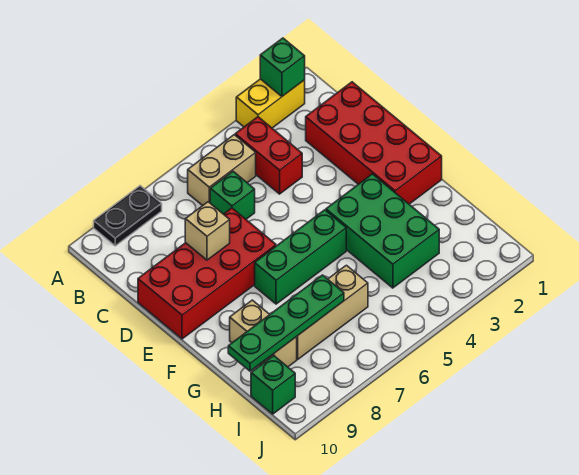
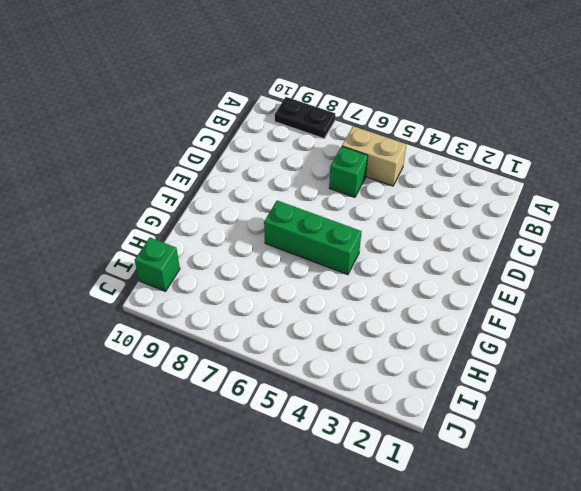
none -> yellow 1x2 brick [236,79,305,128]
none -> red 1x2 brick [235,117,302,194]
none -> red 2x4 brick [306,82,442,204]

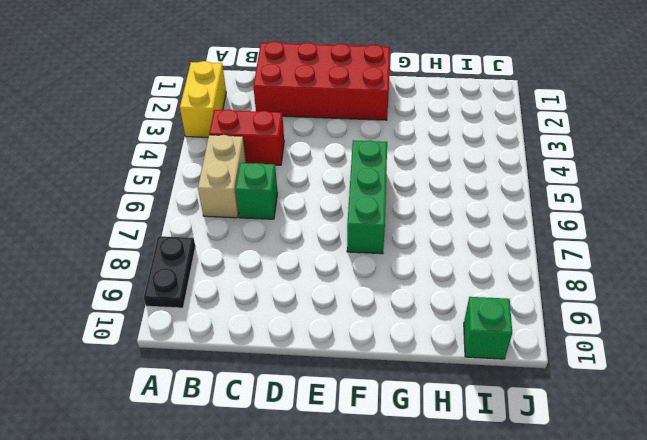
none -> red 2x4 brick [138,208,276,339]
none -> green 2x3 brick [326,174,439,288]
none -> tan 1x2 brick [230,300,297,367]

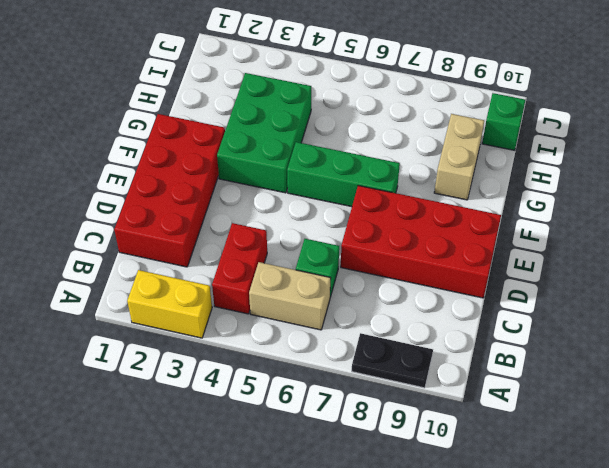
none -> tan 1x3 brick [297,265,368,359]
none -> green 1x1 brick [260,38,305,96]
none -> tan 1x1 brick [185,202,230,260]

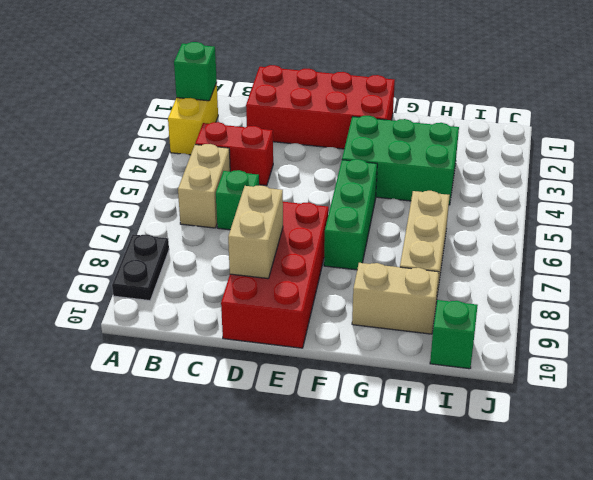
tan 1x2 brick [228,185,283,279] -> tan 1x1 brick [185,202,230,260]
none -> green 1x4 plate [228,275,344,371]

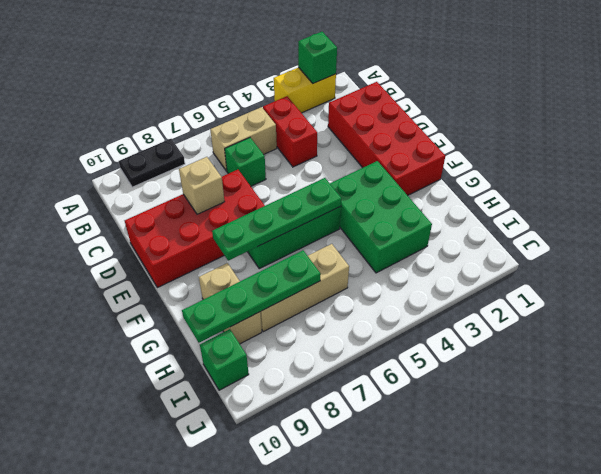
green 1x4 plate [212,178,342,261] -> none

